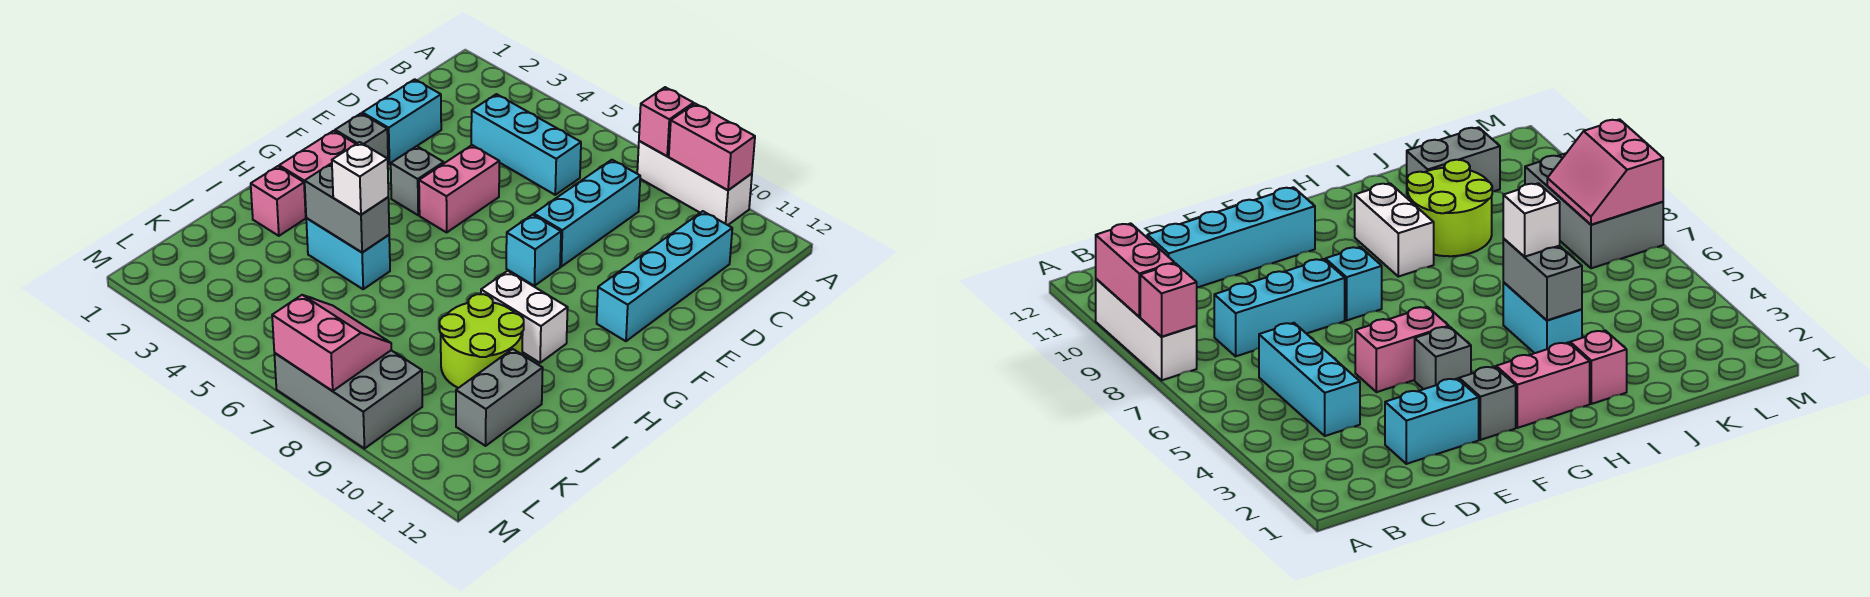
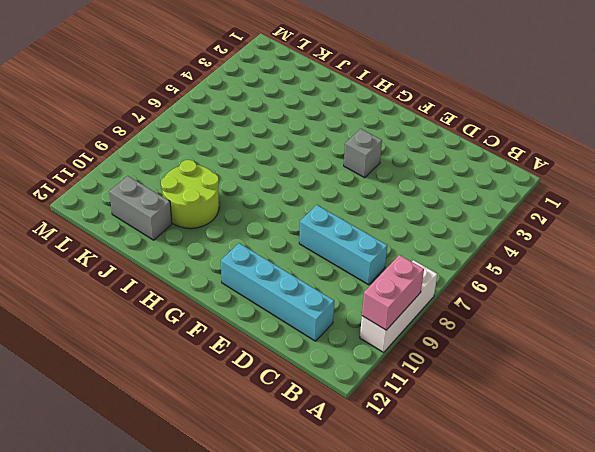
none -> cyan 1x3 brick [471,94,581,195]
none -> cyan 1x2 brick [362,79,441,164]
none -> pink 1x2 brick [419,145,499,232]

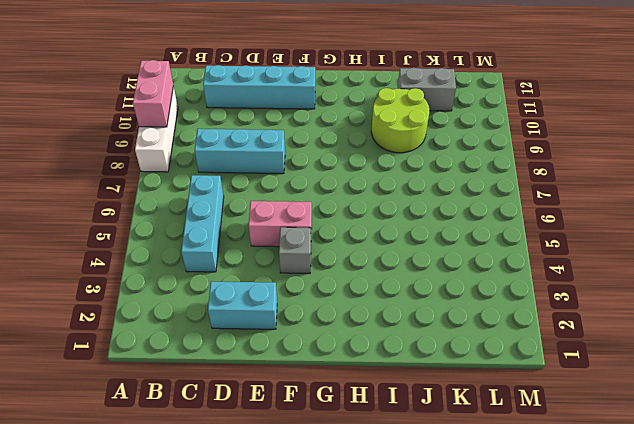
none -> grey 1x1 brick [335,113,388,159]
none -> cyan 1x1 brick [506,215,561,286]
none -> pink 1x2 brick [279,131,356,212]

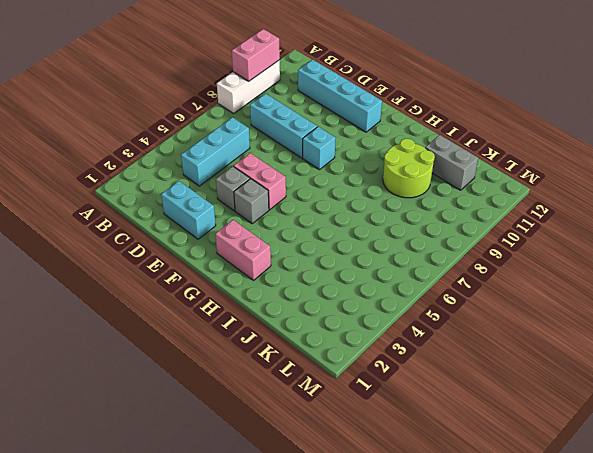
grey 1x1 brick [216,166,250,211] -> grey 1x1 brick moved to [335,113,388,159]
none -> white 1x2 brick [481,271,568,363]
none -> pink 1x1 brick [251,166,306,236]
none -> cyan 1x2 brick [306,218,390,289]

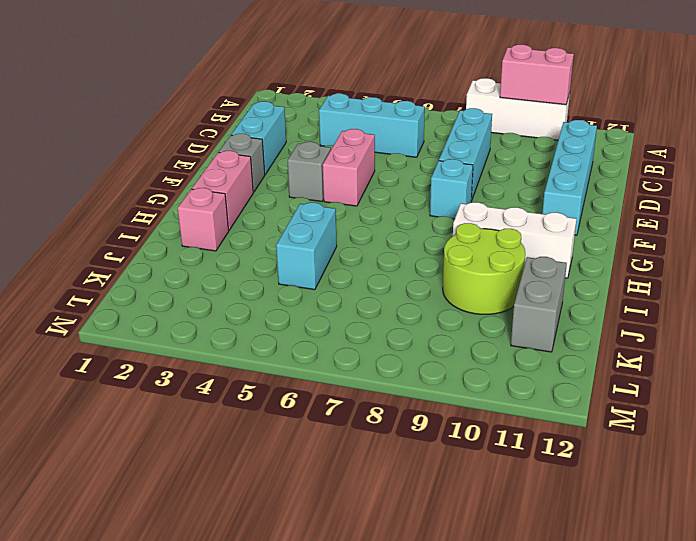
white 1x3 brick [453,202,576,278] -> white 1x2 brick [481,271,568,363]
cyan 1x2 brick [276,202,337,290] -> cyan 1x2 brick turned to [306,218,390,289]
none -> grey 2x3 brick [274,350,422,449]
none -> pink 1x1 brick [639,87,694,156]
none -> grey 1x2 brick [305,163,389,252]

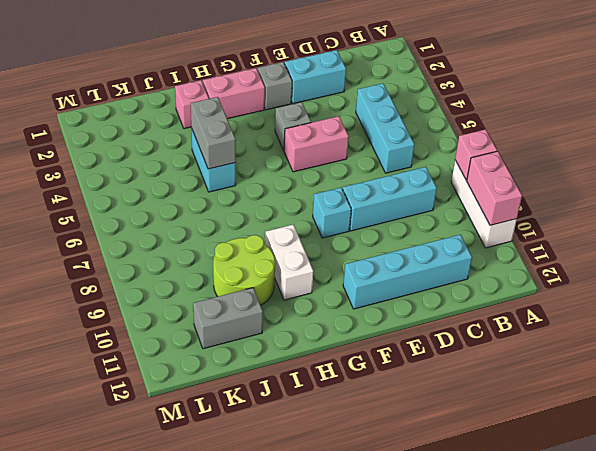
none -> grey 2x3 brick [274,350,422,449]
none -> pink 2x2 slope [272,295,391,391]
none -> white 1x1 brick [332,142,388,215]

